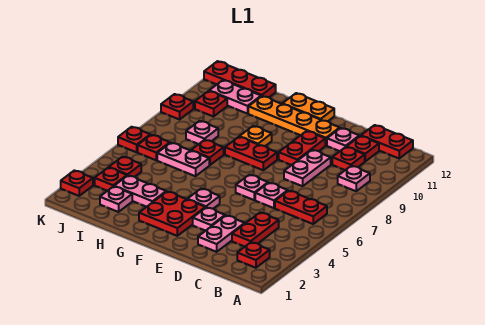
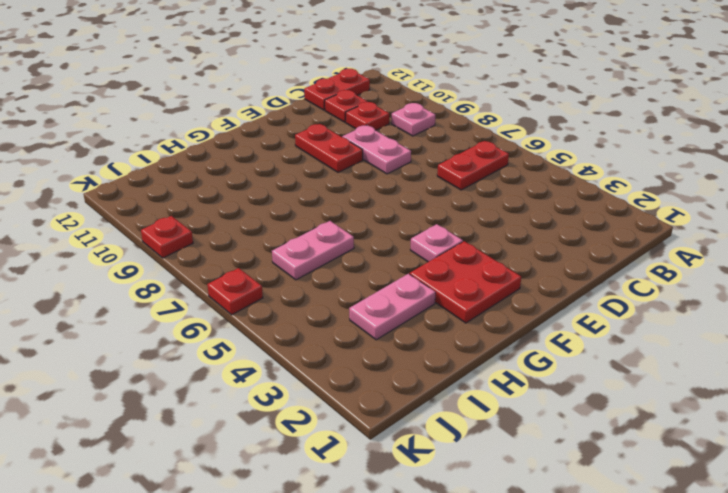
none -> red 1x1 plate [237,242,270,268]
none -> red 1x2 plate [232,213,279,247]
none -> pink 1x2 plate [198,215,245,252]
none -> pink 1x1 plate [255,183,288,208]

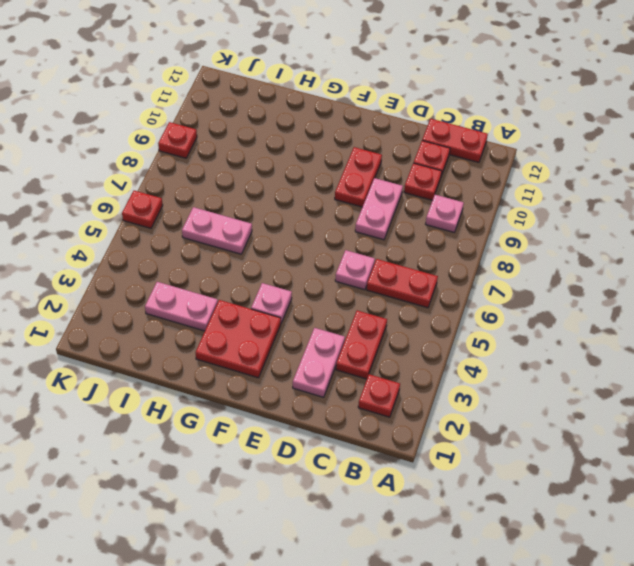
none -> pink 1x1 plate [327,128,359,151]
none -> pink 1x1 plate [193,207,225,231]
none -> pink 1x1 plate [236,175,268,200]
none -> orange 1x4 plate [248,96,340,145]

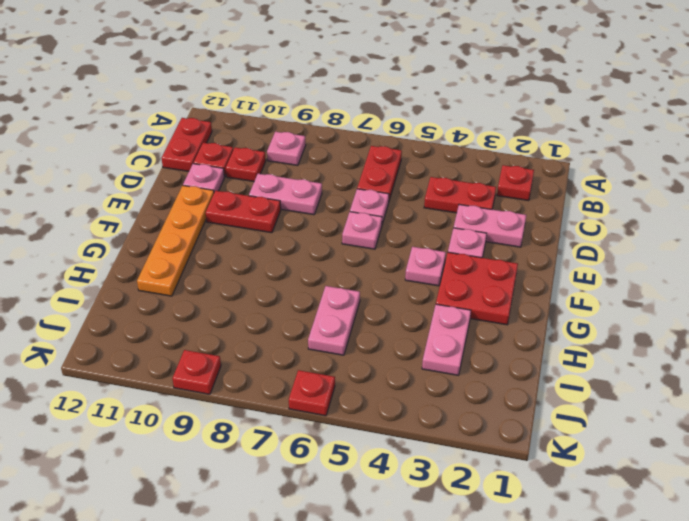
none -> red 1x2 plate [225,137,277,170]
none -> orange 1x2 plate [283,93,334,121]
none -> orange 1x1 plate [239,126,272,146]
none -> red 1x1 plate [191,140,224,165]

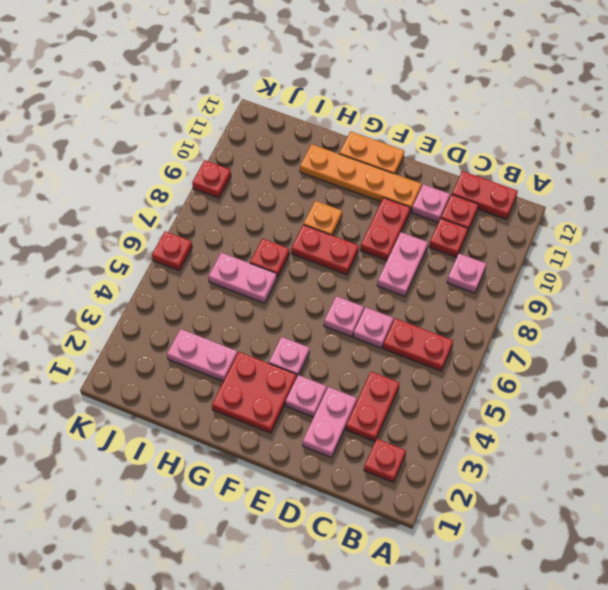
none -> pink 1x1 plate [100,186,132,212]
none -> pink 1x1 plate [186,121,218,144]
none -> pink 1x2 plate [210,80,261,114]
none -> red 1x3 plate [204,61,276,97]

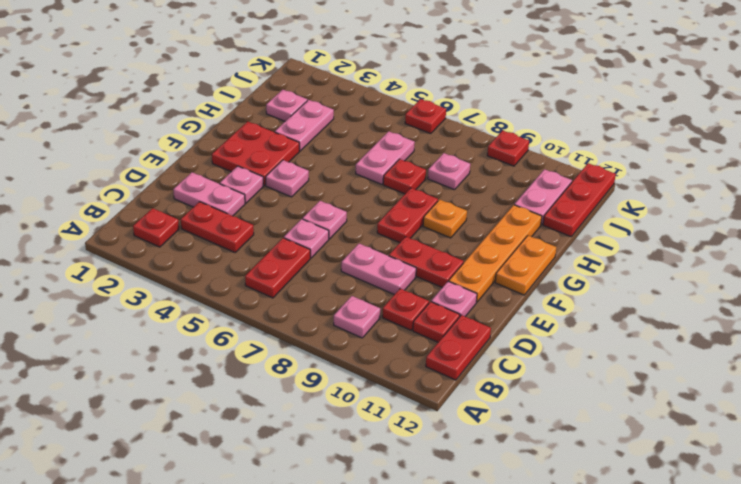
none -> red 1x1 plate [95,168,127,191]
none -> red 1x1 plate [109,157,141,177]
none -> red 1x1 plate [138,135,170,160]
none -> red 1x1 plate [195,91,227,117]

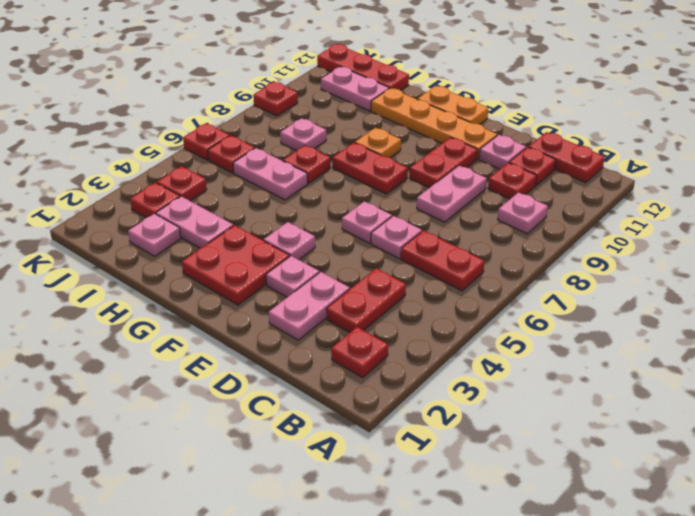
none -> red 1x1 plate [195,91,227,117]
none -> red 1x1 plate [61,170,93,196]

